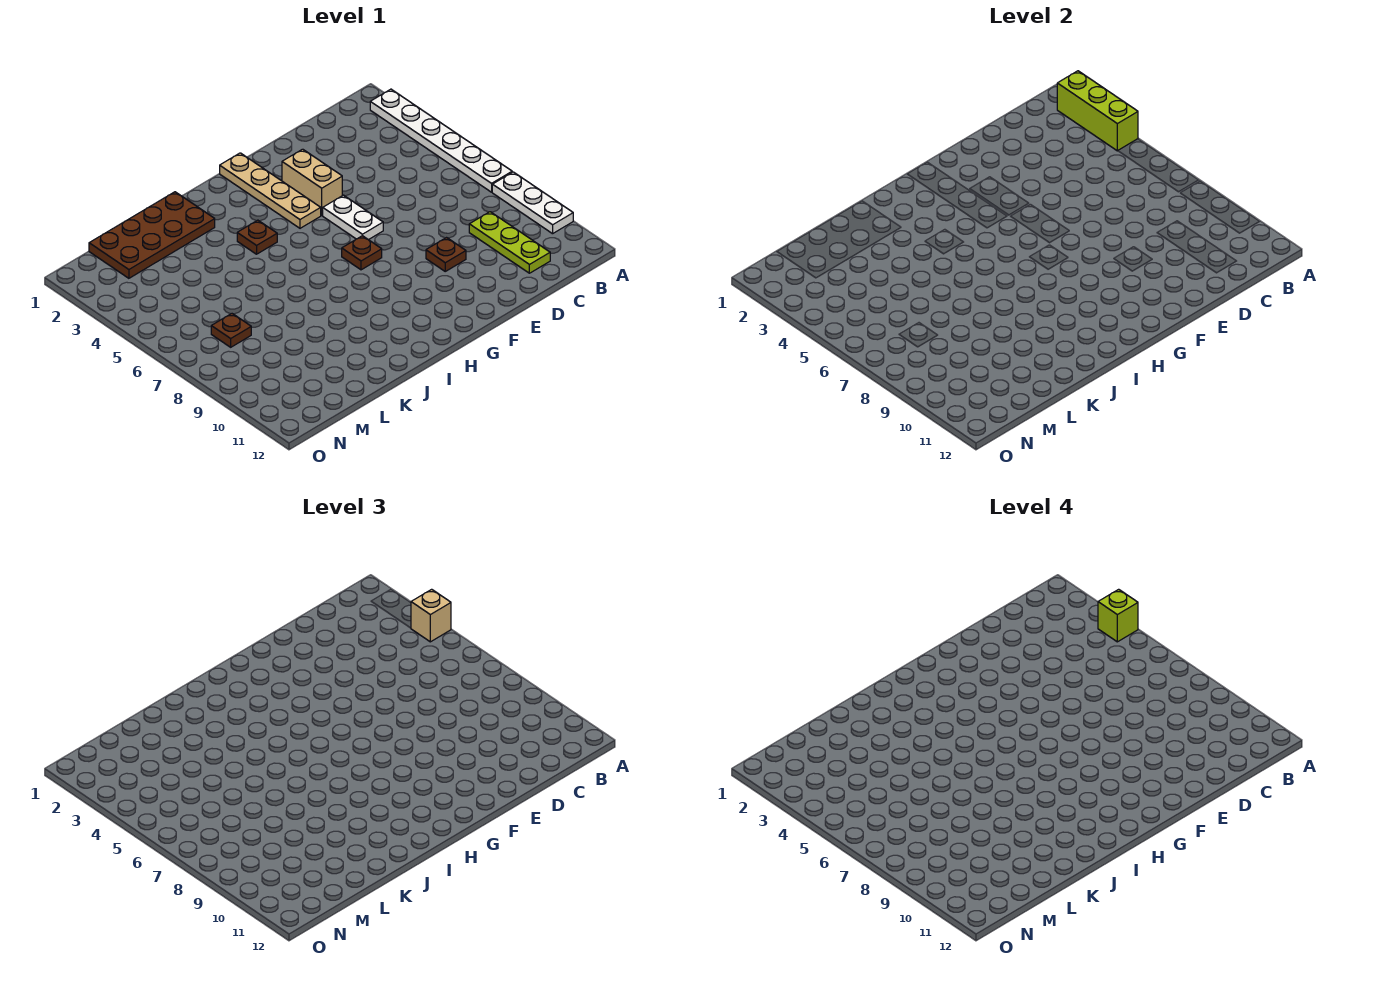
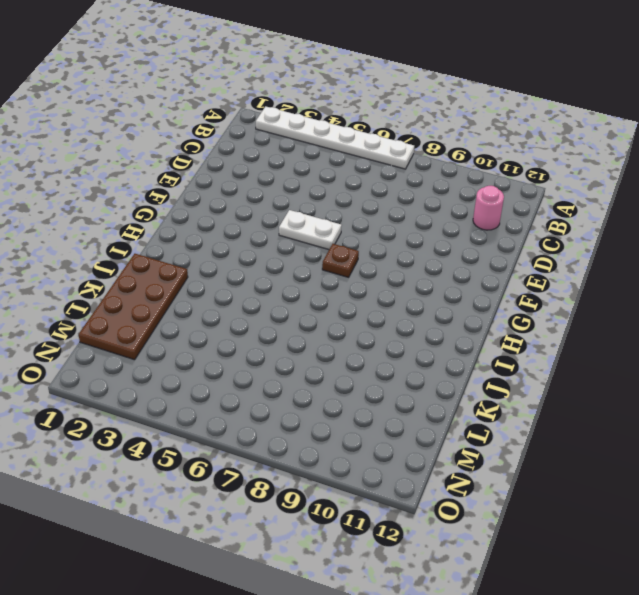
pink 1x1 round brick [473,186,504,230] -> lime 1x3 plate [469,212,550,273]
none -> white 1x3 plate [492,172,573,234]
none -> brown 1x1 plate [426,238,466,271]
none -> tan 1x2 brick [282,149,342,215]

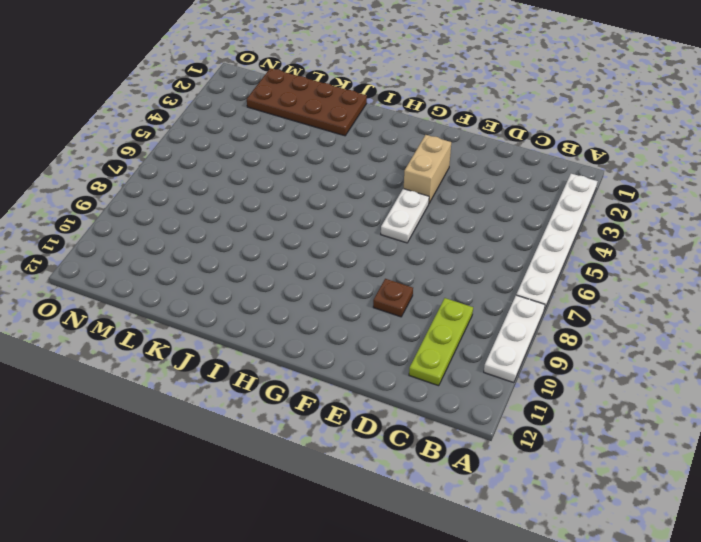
none -> tan 1x4 plate [220,153,321,228]
none -> brown 1x1 plate [342,236,382,270]
none -> brown 1x1 plate [237,220,277,254]

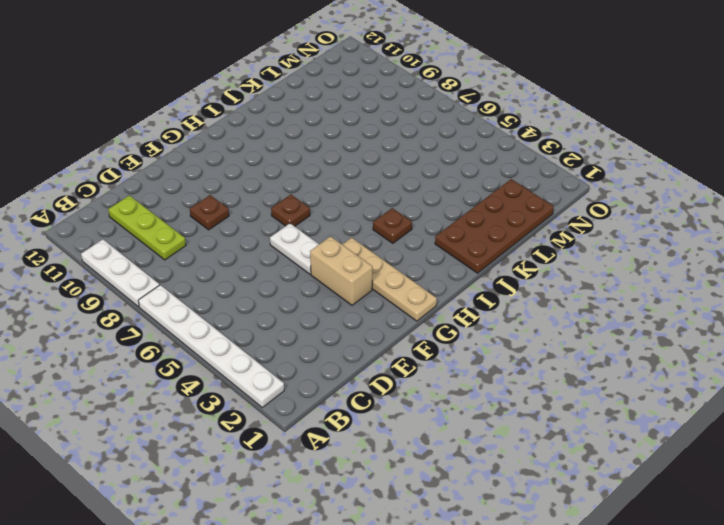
none -> brown 1x1 plate [211,314,251,347]
none -> lime 1x3 brick [1057,71,1138,151]
none -> tan 1x1 brick [411,589,451,642]

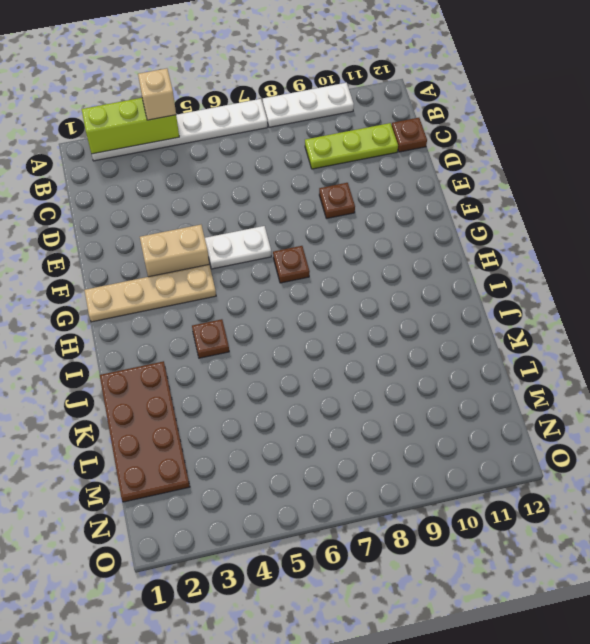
brown 1x1 plate [392,118,427,152] -> brown 1x1 plate moved to [211,314,251,347]
none -> lime 1x1 brick [1098,589,1138,642]

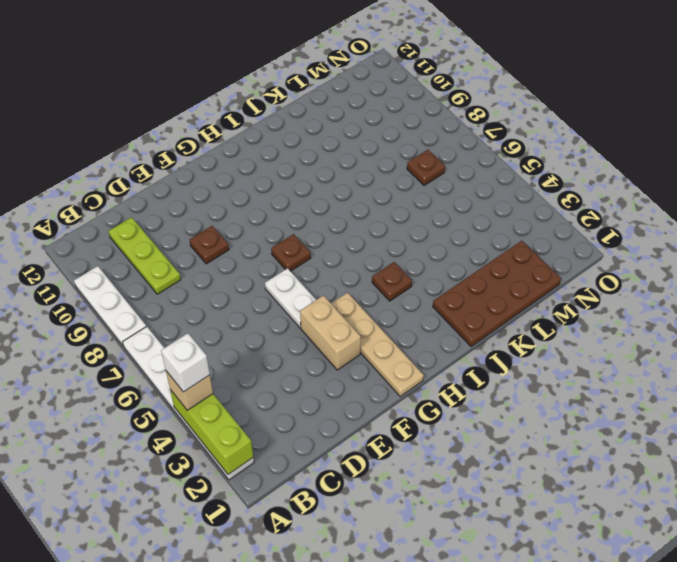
white 1x1 brick [161,333,210,392] -> lime 1x1 brick [1098,589,1138,642]

